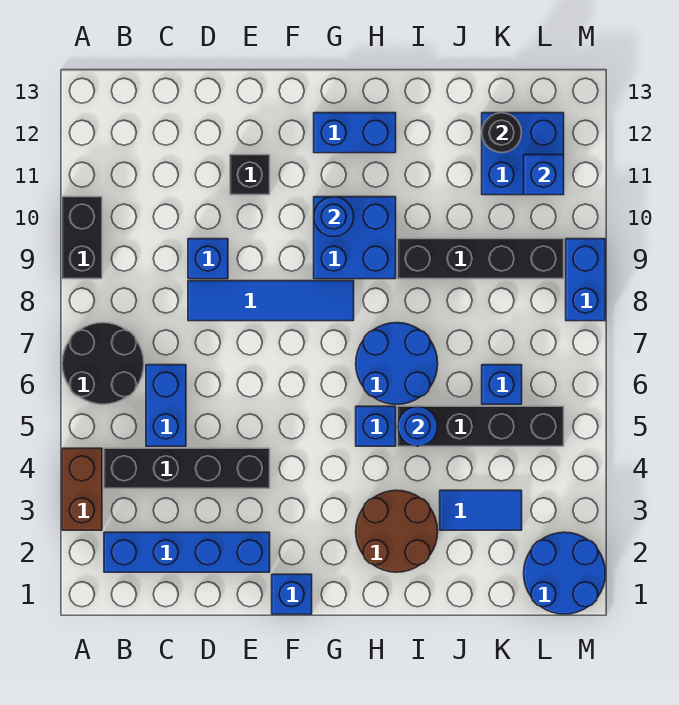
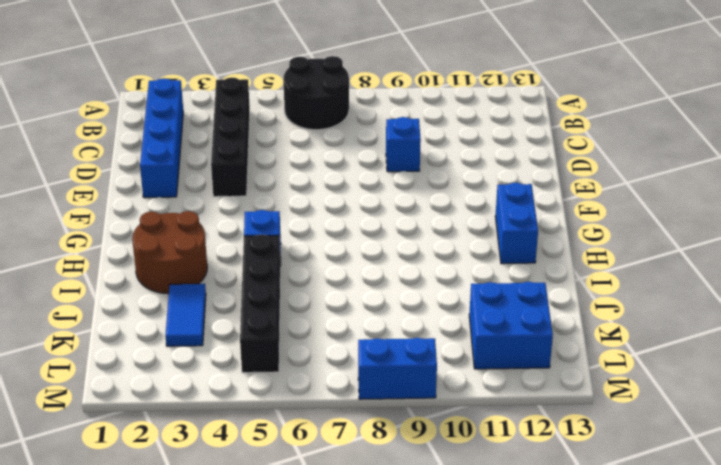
none -> brown 1x2 brick [62,448,102,530]
none -> black 1x2 brick [62,197,102,279]
none -> blue 1x2 brick [146,365,186,446]

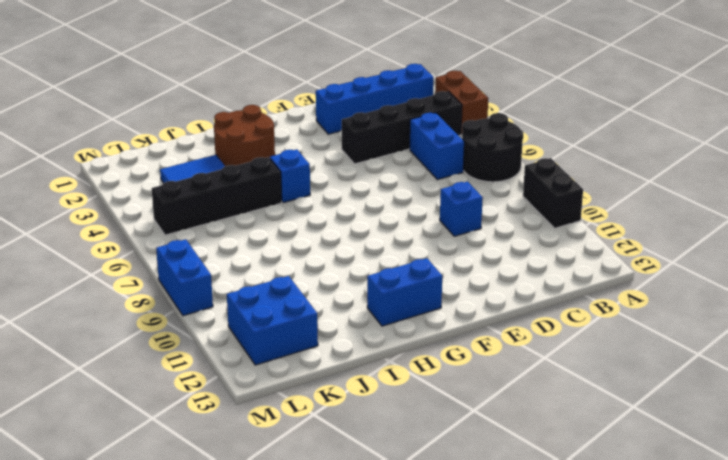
none -> blue 1x4 tile [188,281,354,321]
none -> black 1x1 brick [230,155,270,195]
none -> blue 1x1 brick [272,574,312,614]

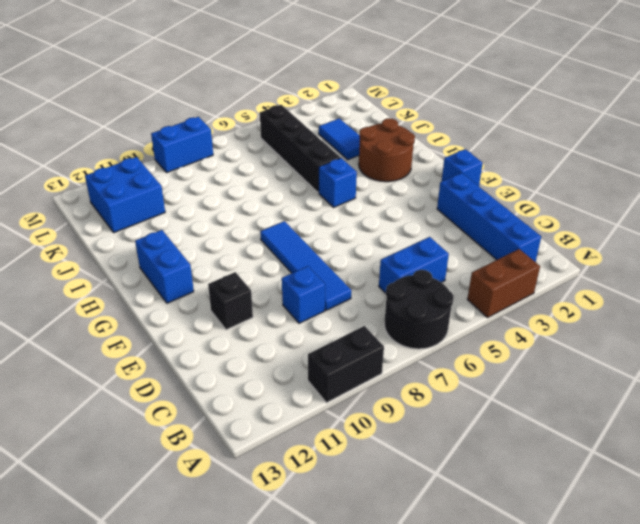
none -> black 1x4 brick [104,448,270,488]
none -> blue 2x2 brick [314,197,396,279]
none -> blue 2x2 round brick [356,323,438,404]

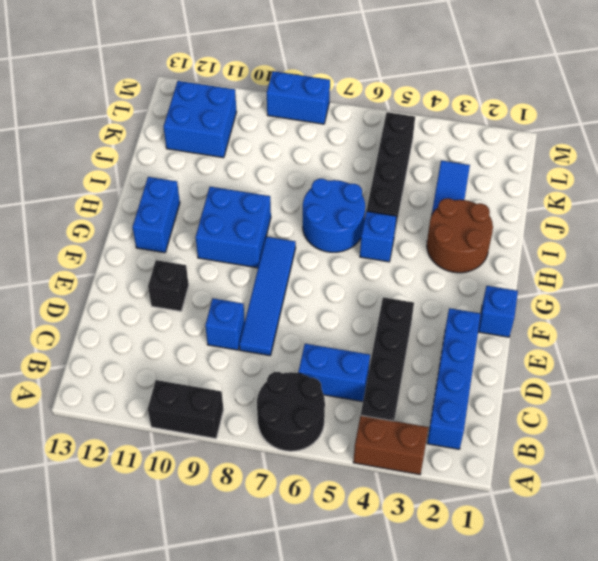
none -> black 1x4 brick [398,239,564,279]
none -> blue 1x1 brick [482,365,522,404]
none -> blue 2x2 round brick [524,532,605,614]

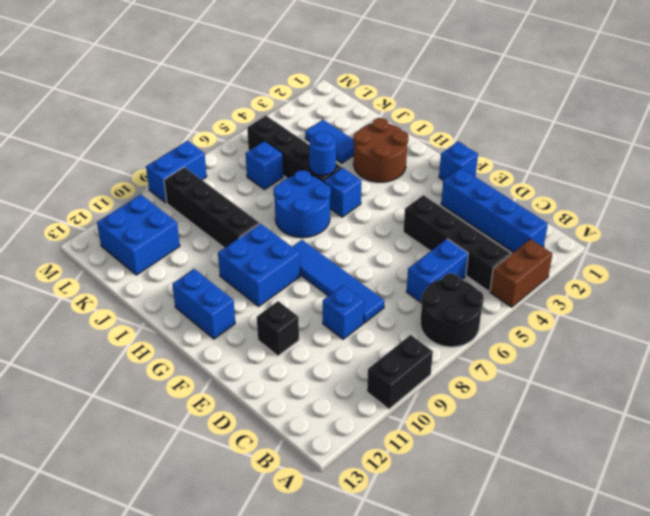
none -> blue 2x2 round brick [524,532,605,614]
none -> blue 1x1 round brick [314,197,354,237]
none -> black 1x1 round brick [482,113,522,153]

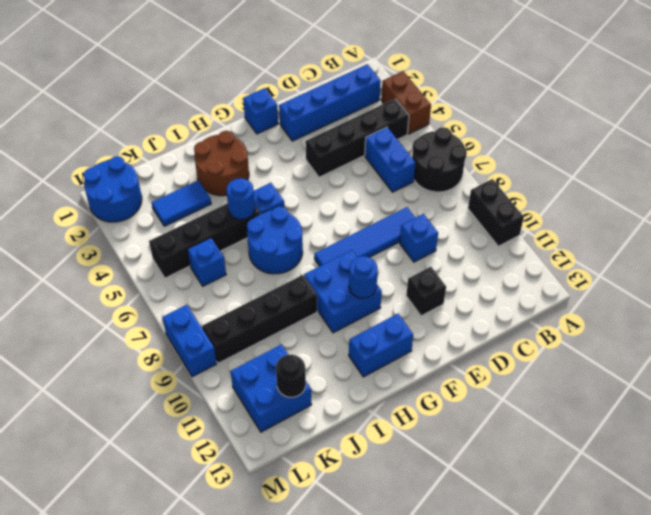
none -> blue 1x1 brick [524,155,564,195]

